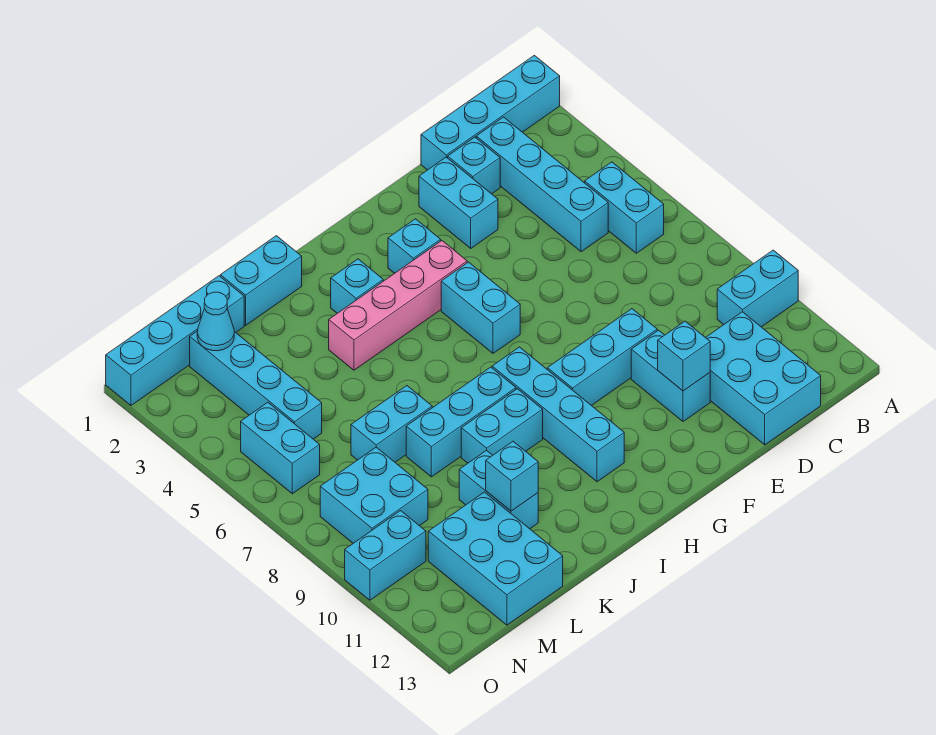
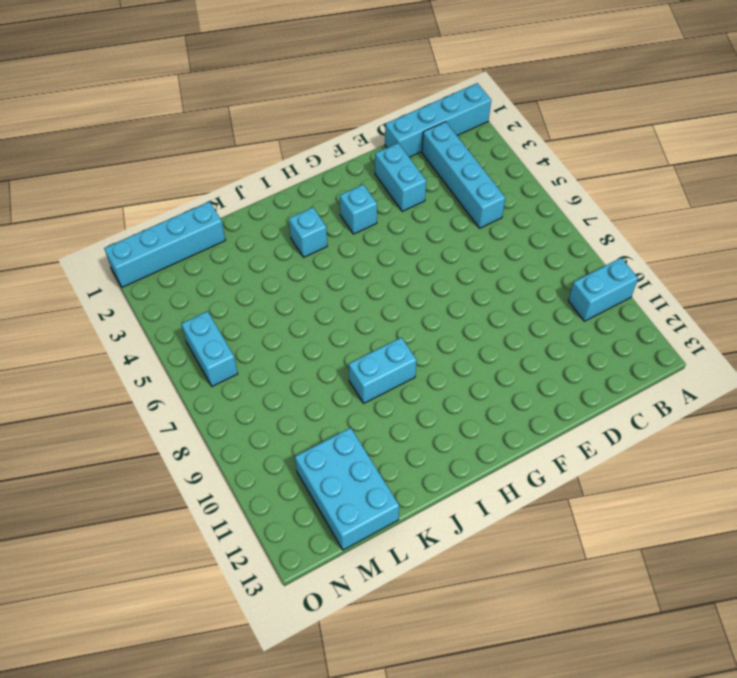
none -> cyan 1x2 brick [585,162,664,253]
none -> cyan 2x3 brick [705,312,821,445]
none -> cyan 1x1 brick [448,137,500,194]

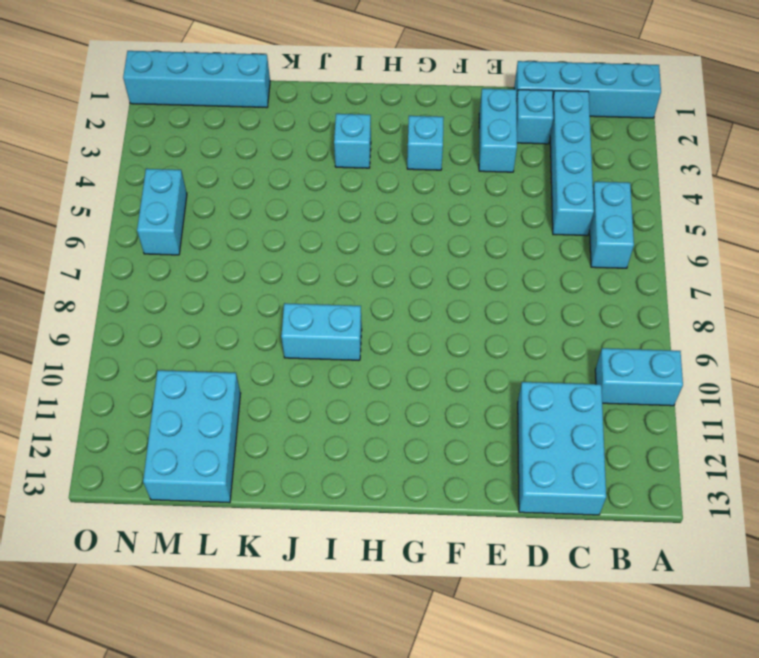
none -> cyan 1x3 brick [547,309,657,405]
none -> cyan 1x2 brick [631,330,710,422]
none -> pink 1x4 brick [329,241,467,370]

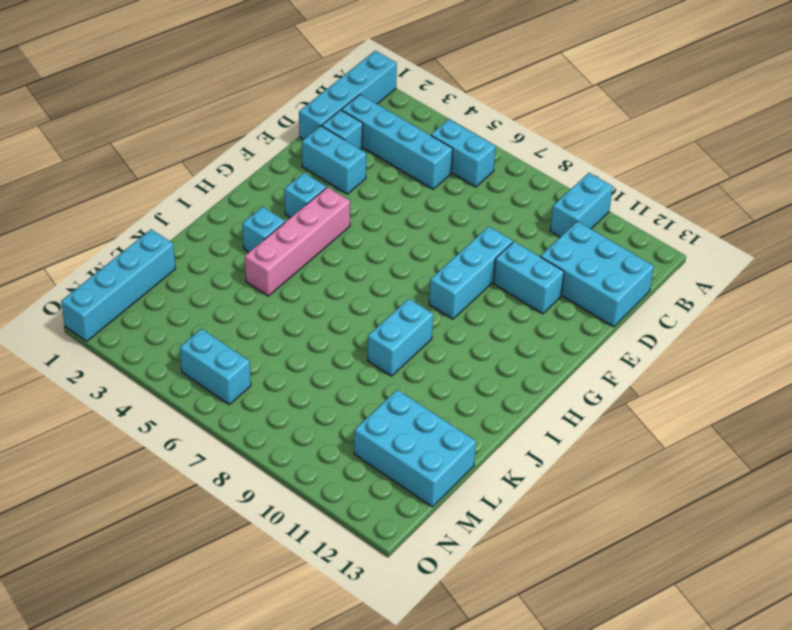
none -> cyan 1x2 brick [441,262,520,353]
none -> cyan 1x4 brick [492,347,624,482]
none -> cyan 1x3 brick [406,367,516,477]

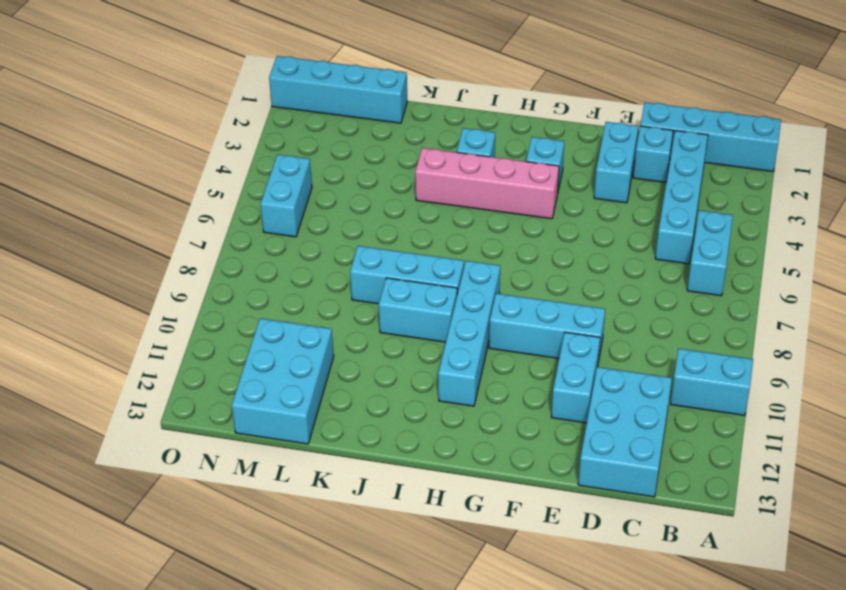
none -> cyan 1x2 brick [441,262,520,353]
none -> cyan 1x2 brick [220,236,302,325]
none -> cyan 1x2 brick [351,386,432,462]

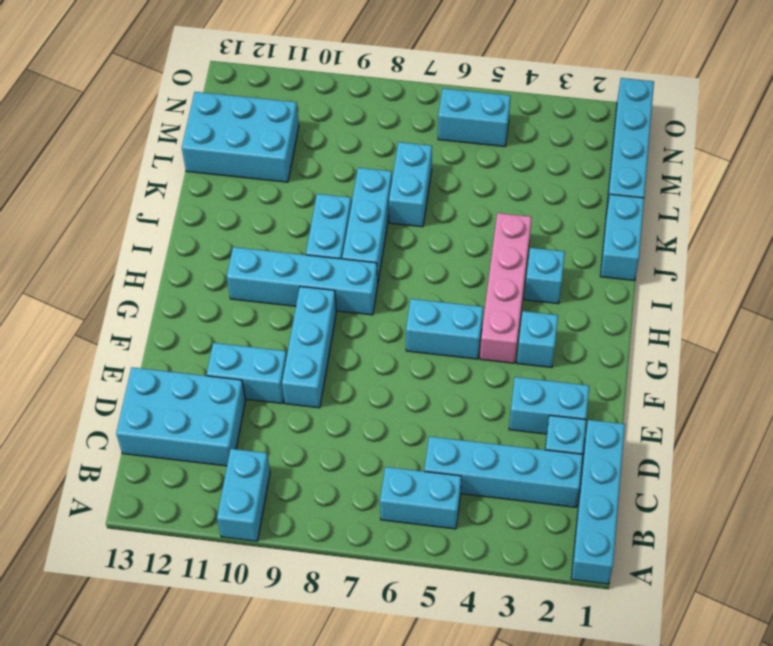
none -> cyan 1x2 brick [459,450,538,529]
none -> cyan 1x4 brick [190,331,322,439]
none -> cyan 2x2 brick [320,447,428,543]

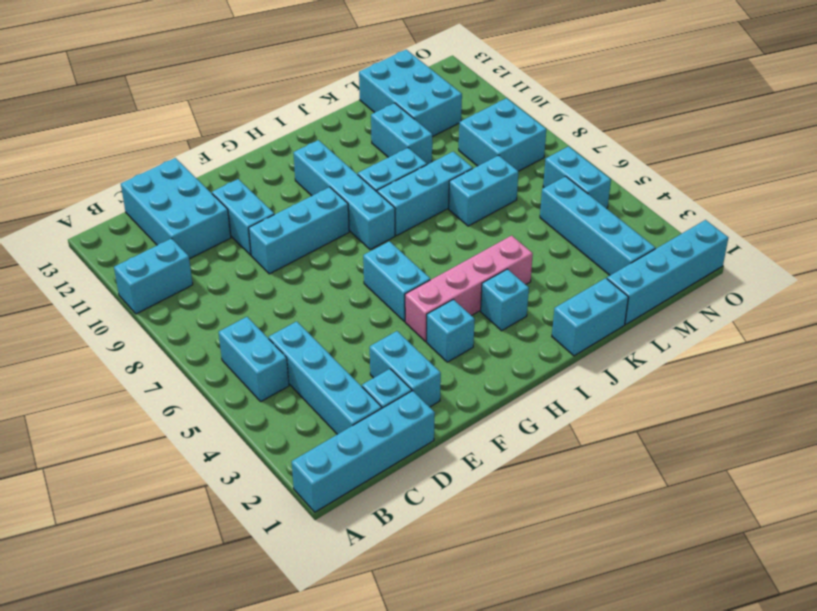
none -> cyan 1x2 brick [345,511,426,600]
none -> cyan 1x1 brick [658,321,710,391]
none -> cyan 1x1 brick [486,441,538,511]

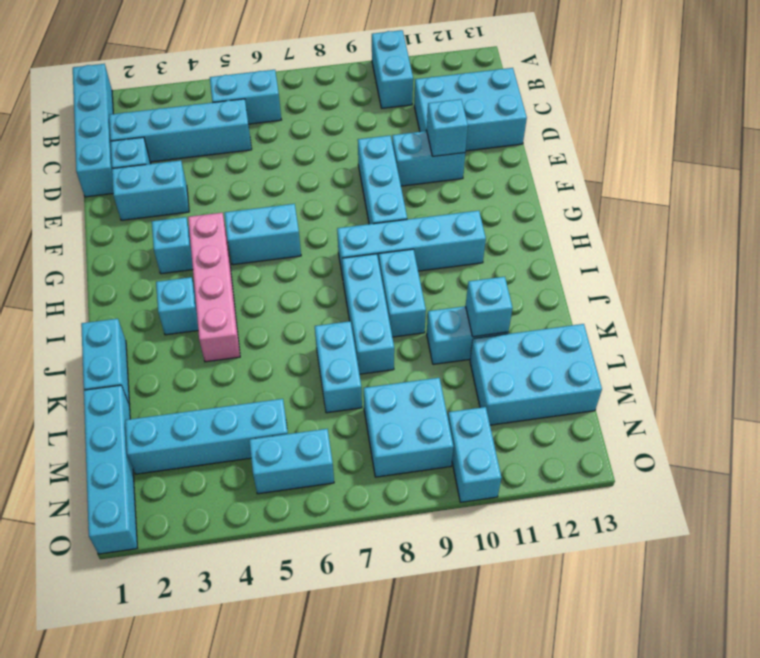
none -> cyan 1x1 cone [197,292,234,351]

